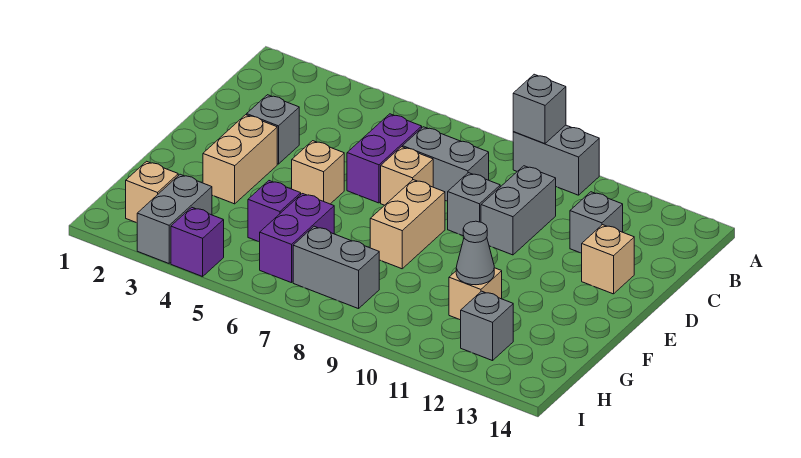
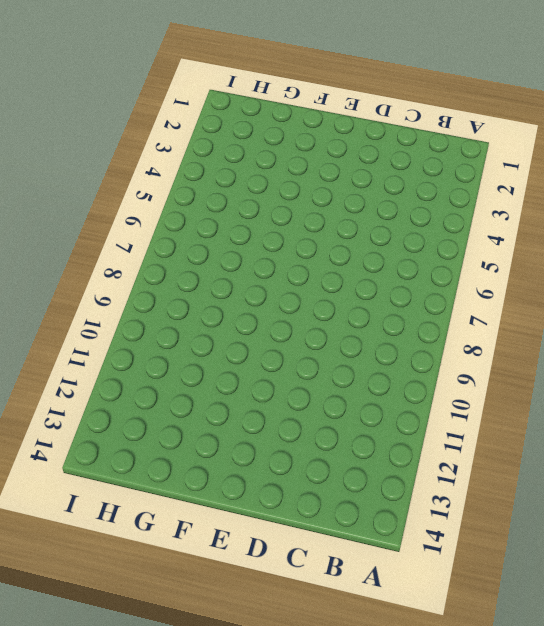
none -> grey 1x2 brick [513,125,599,195]
none -> purple 1x2 brick [347,114,422,203]
none -> grey 1x2 brick [402,127,489,201]

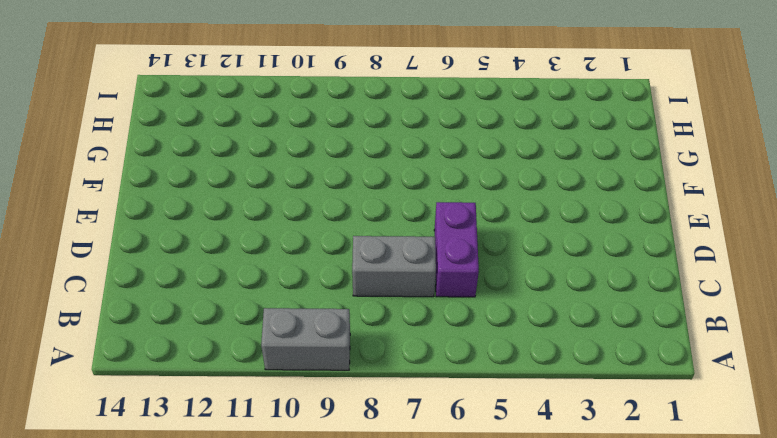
none -> grey 1x2 brick [481,166,556,255]
none -> grey 1x1 brick [570,192,623,253]
none -> grey 1x1 brick [247,95,299,164]

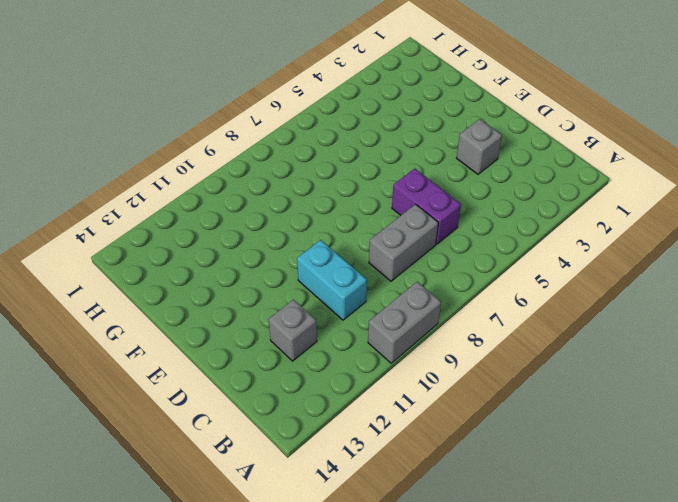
cyan 1x2 brick [297,240,367,320] -> grey 1x2 brick [481,166,556,255]
none -> tan 1x1 brick [381,147,433,205]
none -> grey 1x1 brick [448,173,500,236]
none -> tan 1x1 brick [582,225,634,294]

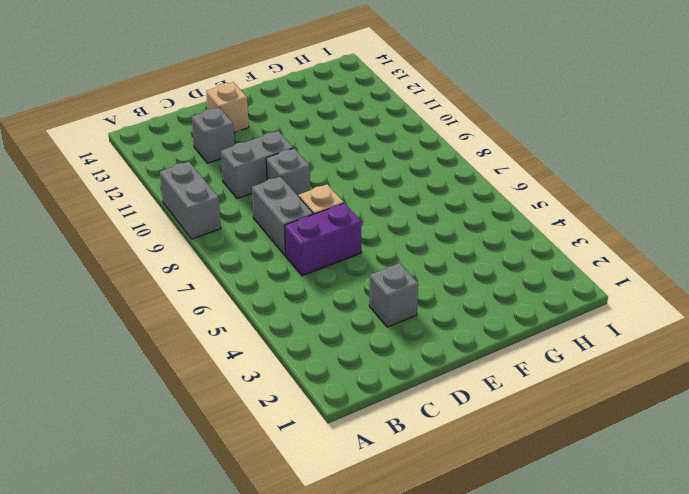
none -> tan 1x2 brick [203,115,277,204]
none -> tan 1x1 brick [292,141,344,204]
none -> tan 1x2 brick [370,180,445,269]

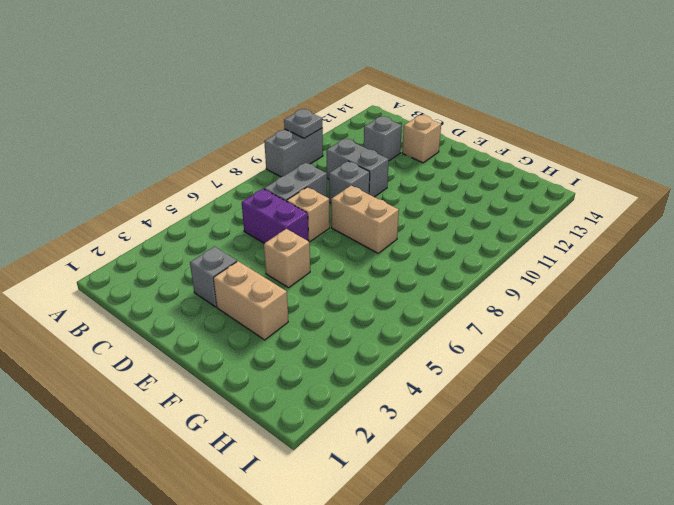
grey 1x1 plate [284,109,323,138] -> none
none -> purple 1x1 brick [248,181,301,242]
none -> purple 1x2 brick [260,194,334,283]
none -> tan 1x1 brick [449,268,502,320]

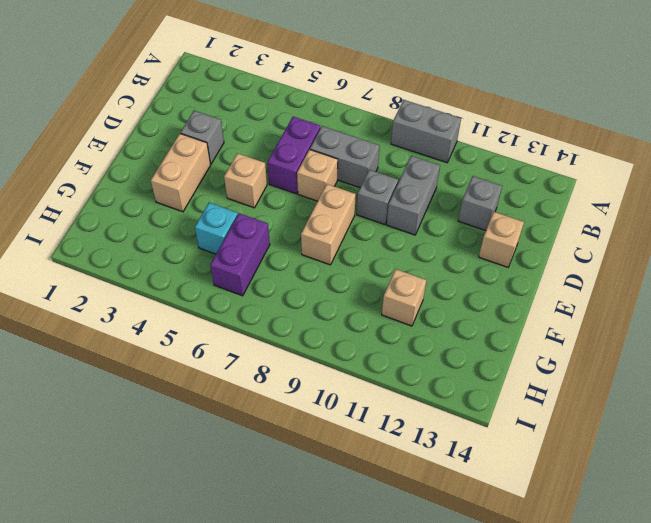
cyan 1x1 brick [195,203,238,254] -> purple 1x1 brick [248,181,301,242]
none -> tan 1x1 brick [126,161,178,223]
none -> grey 1x2 brick [137,174,212,263]
none -> grey 1x2 brick [293,226,379,309]

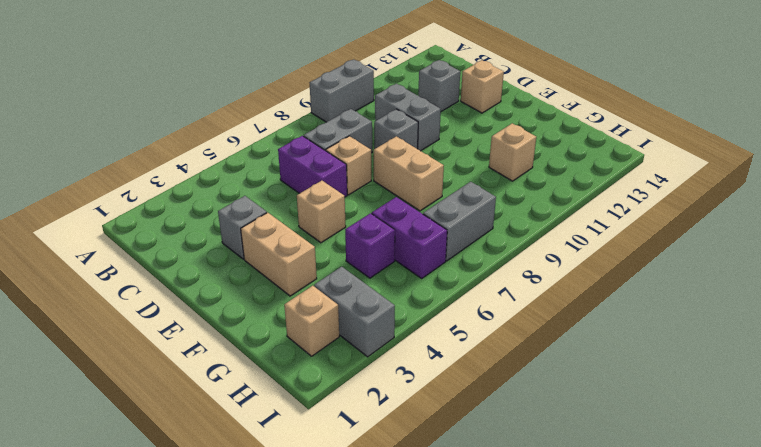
none -> grey 1x1 brick [461,291,513,361]
none -> purple 1x1 brick [171,207,224,277]
none -> grey 1x1 brick [513,74,566,144]

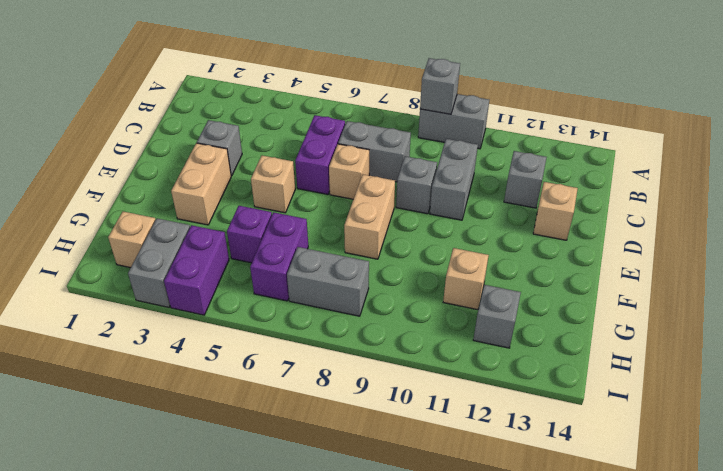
purple 1x2 brick [164,225,229,315] -> purple 1x1 brick [171,207,224,277]
none -> grey 1x1 cone [456,221,494,285]

